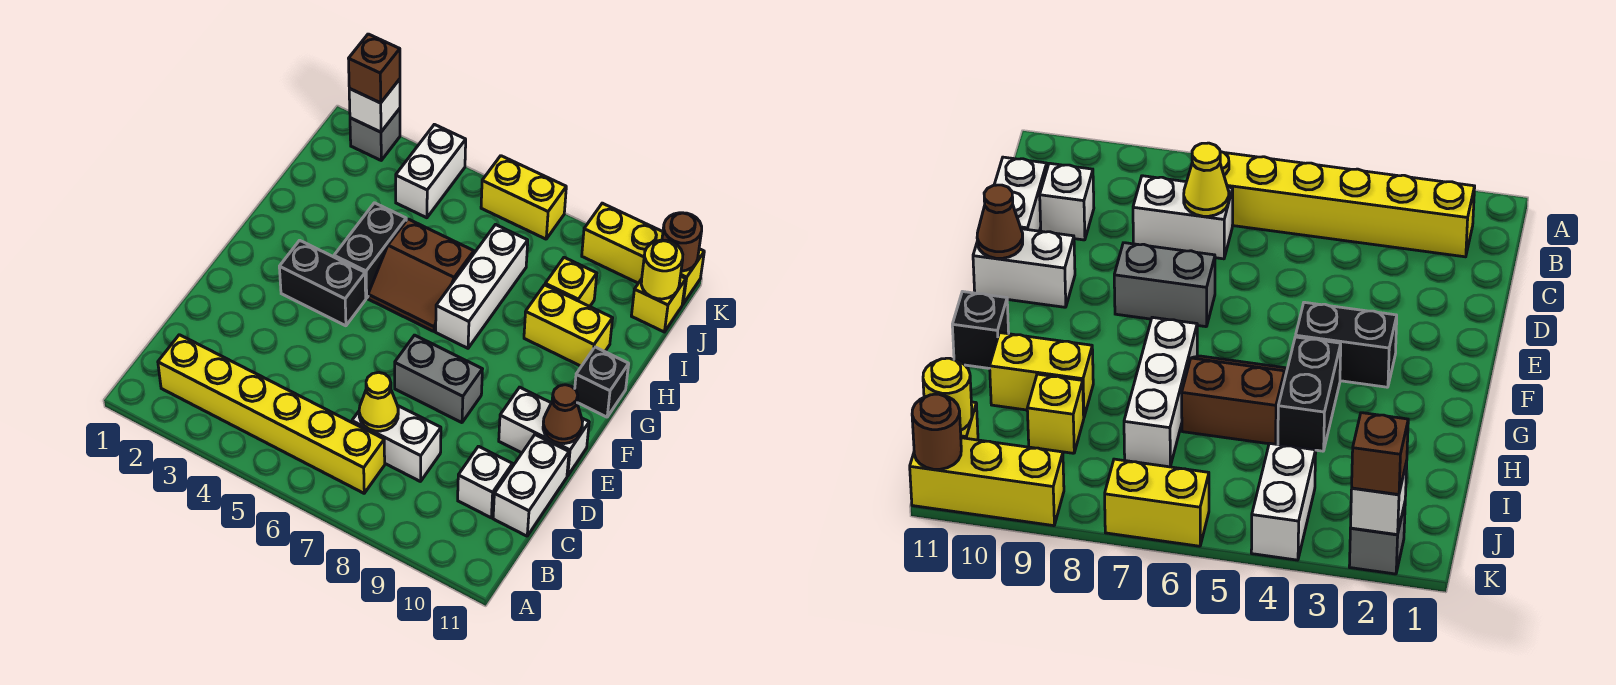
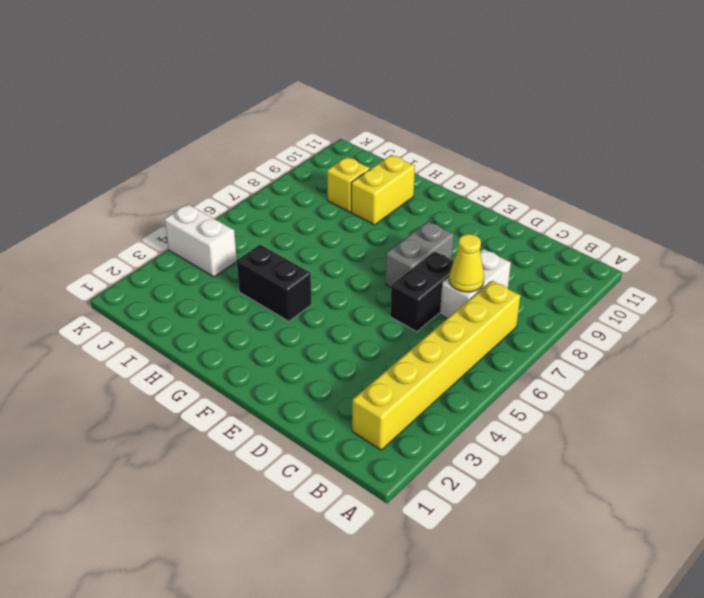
black 1x2 brick [390,251,454,332] -> black 1x2 brick moved to [279,240,366,326]
none -> white 1x1 brick [458,446,512,518]
none -> white 1x2 brick [493,435,569,536]
none -> white 1x2 brick [499,387,589,476]

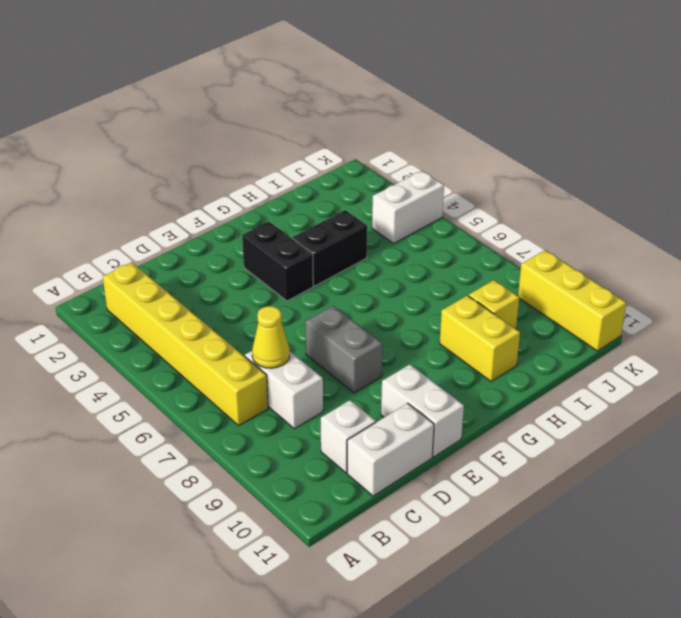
none -> brown 2x2 slope [368,219,474,331]
none -> white 1x3 brick [436,225,528,348]
none -> black 1x1 brick [575,347,629,417]

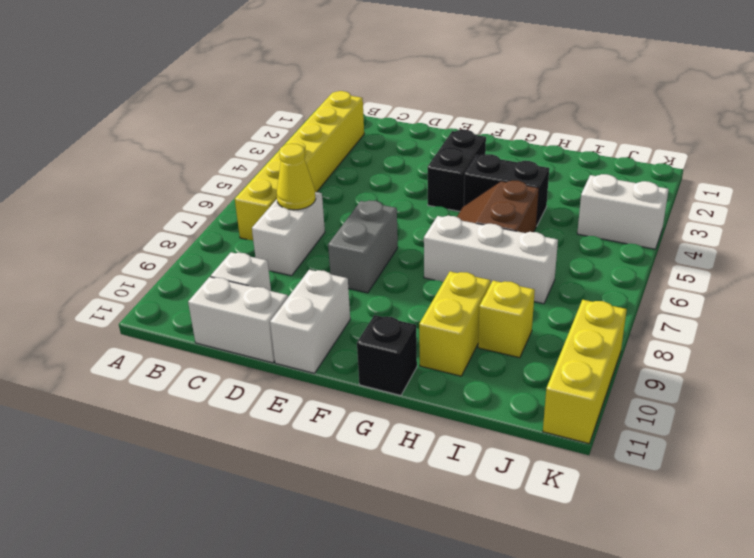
none -> yellow 1x1 brick [631,276,686,332]
none -> grey 1x1 brick [350,109,400,160]
none -> yellow 1x2 brick [481,156,566,239]

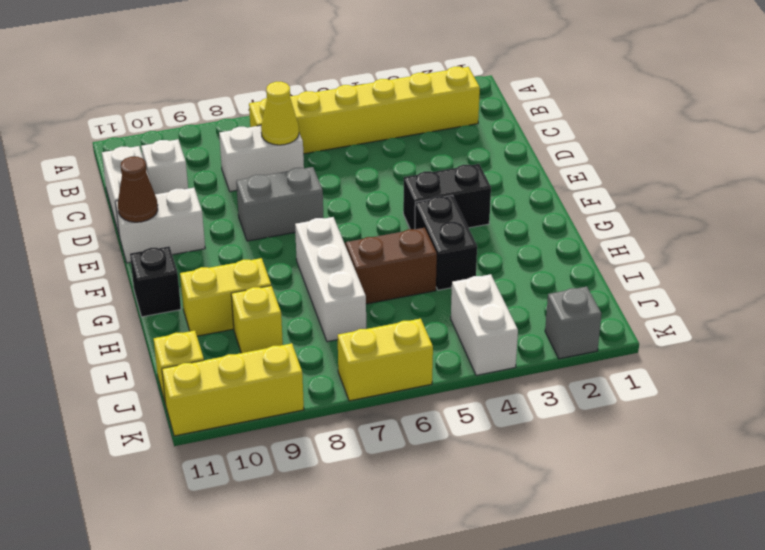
none -> yellow 1x1 round brick [641,240,683,299]
none -> white 1x1 brick [349,79,400,132]
none -> brown 1x1 round brick [662,213,702,271]

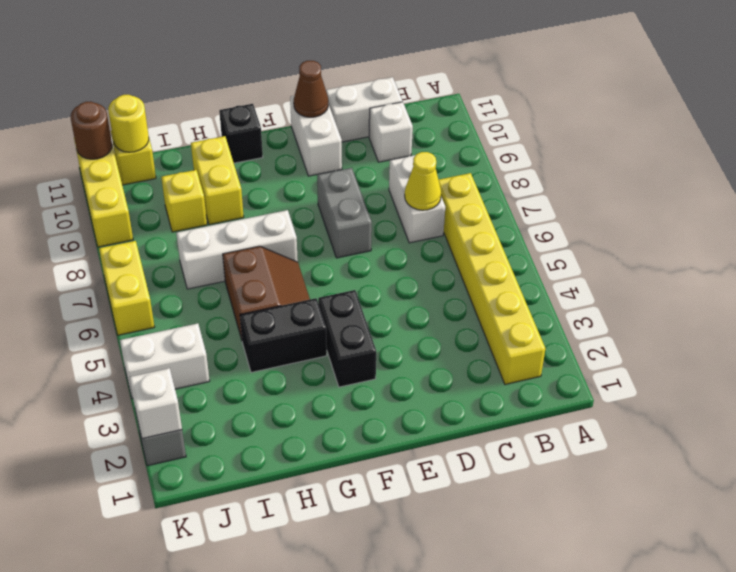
none -> brown 1x1 brick [349,34,400,103]

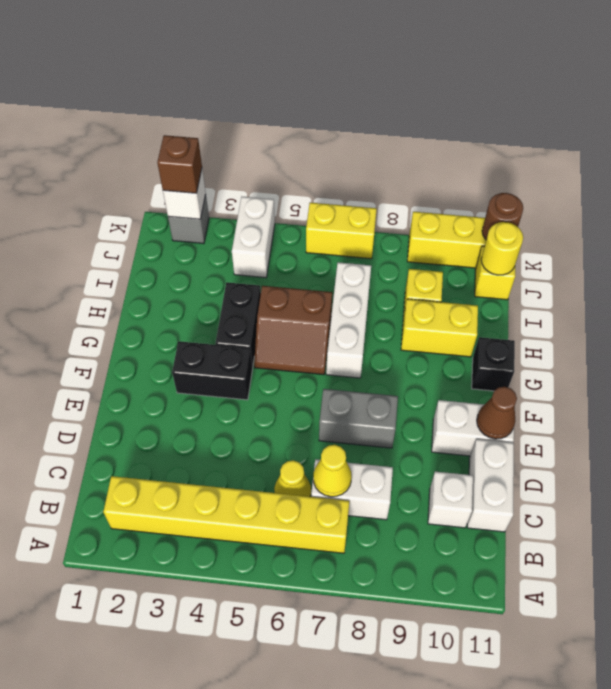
yellow 1x1 cone [274,460,311,497] -> none

